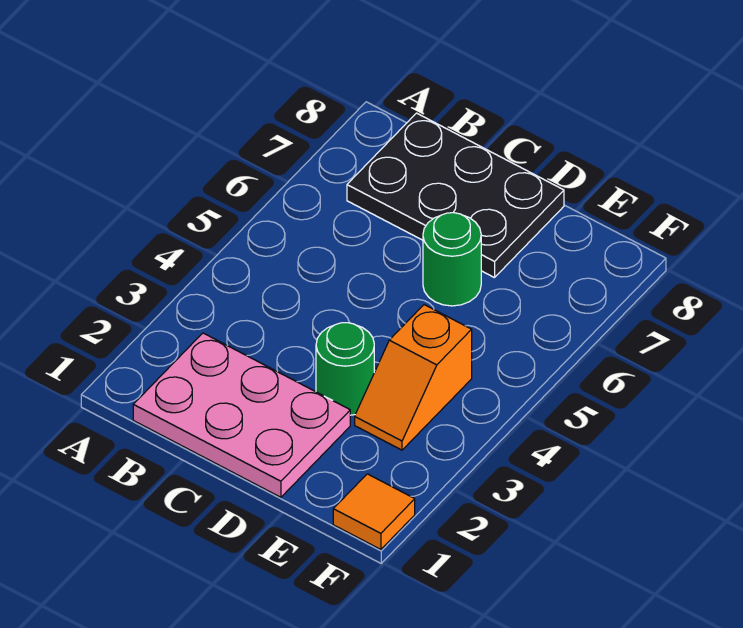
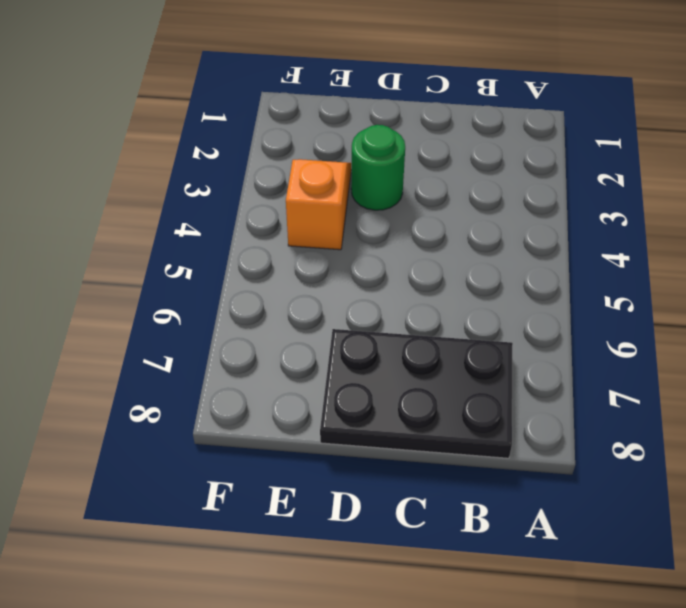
none -> pink 2x3 plate [133,333,350,497]
none -> green 1x1 round brick [423,213,481,306]

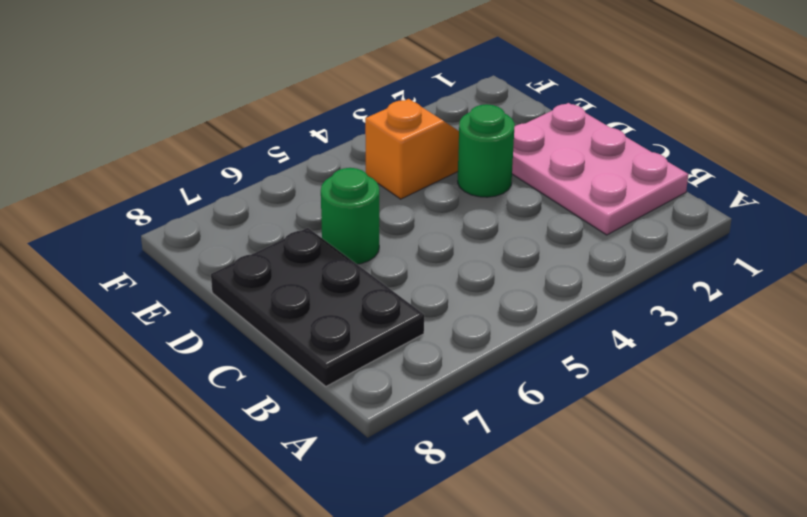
none -> orange 1x1 tile [333,474,415,550]

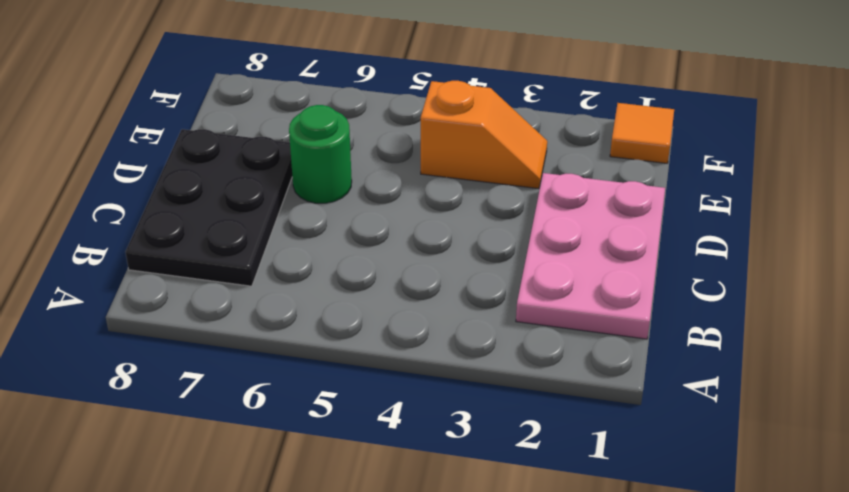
none -> green 1x1 round brick [316,323,374,415]

